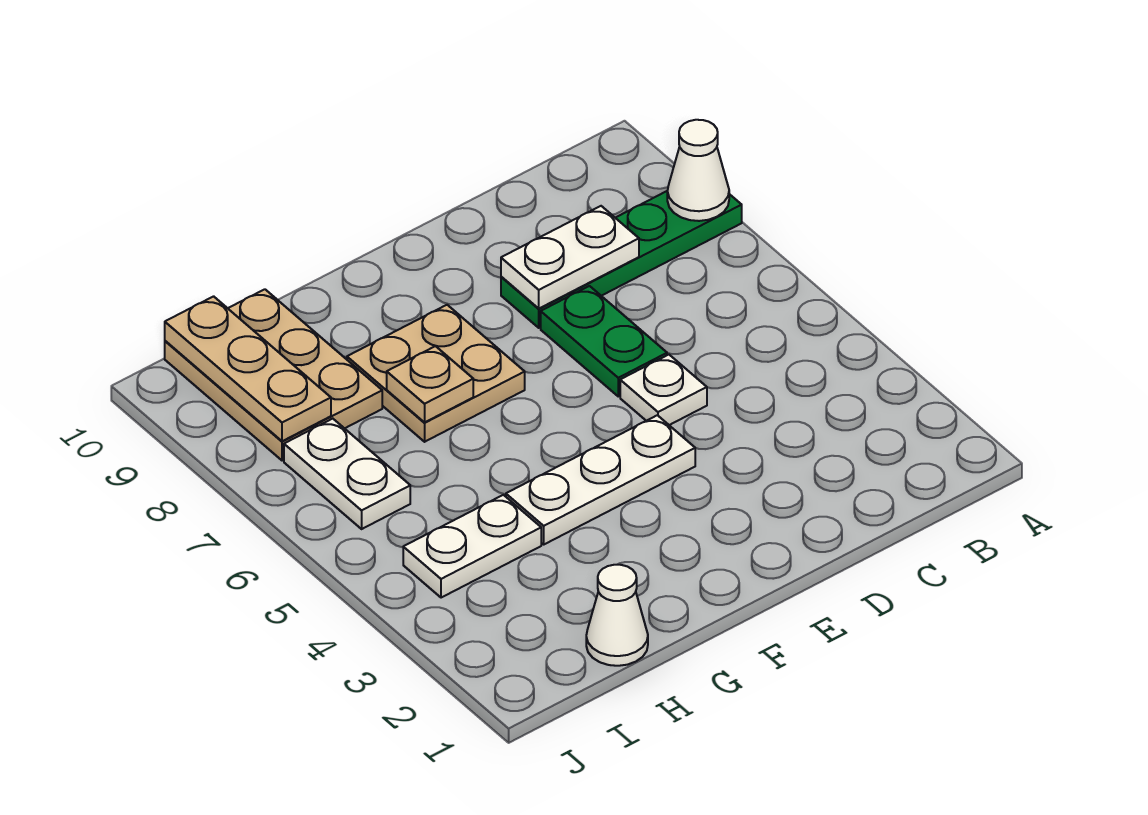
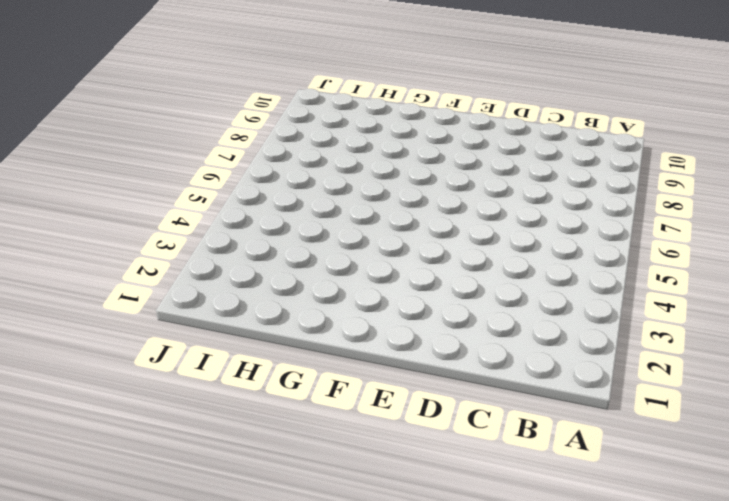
none -> green 1x4 plate [501,191,742,328]
none -> white 1x1 plate [620,355,707,425]
none -> green 1x2 plate [541,286,667,396]

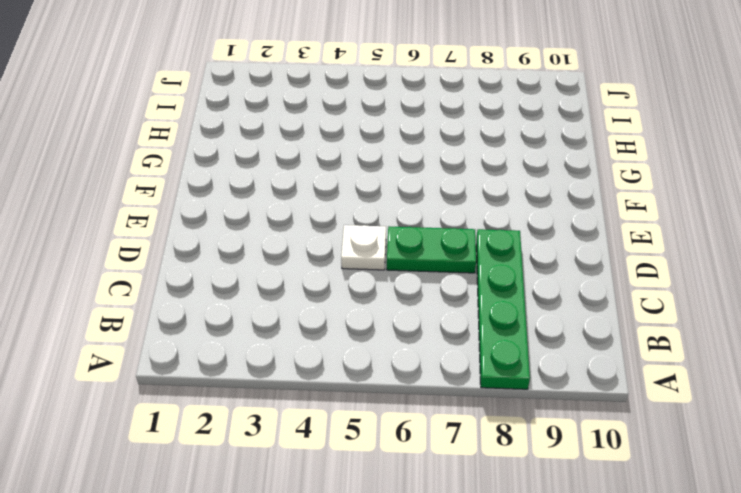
none -> white 1x3 plate [506,415,695,544]
none -> tan 2x2 plate [347,305,525,442]
none -> white 1x1 cone [586,565,648,666]

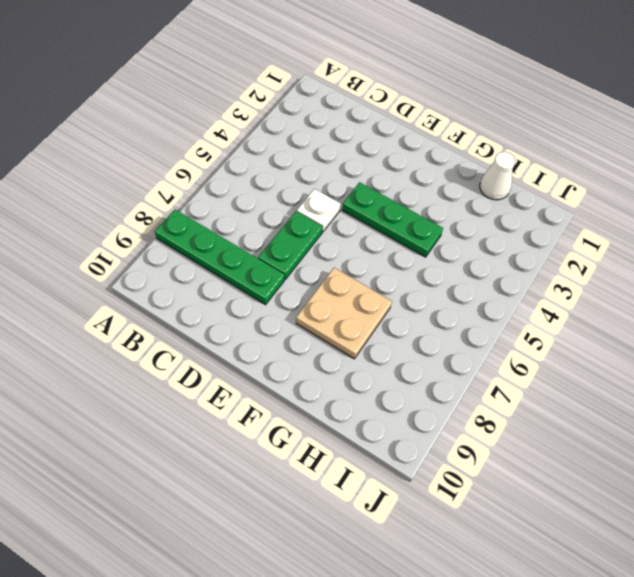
green 1x3 plate [342,182,443,257] -> white 1x3 plate [506,415,695,544]
none -> white 1x2 plate [403,495,541,598]
none -> tan 2x3 plate [165,289,382,461]
none -> white 1x2 plate [284,419,410,529]

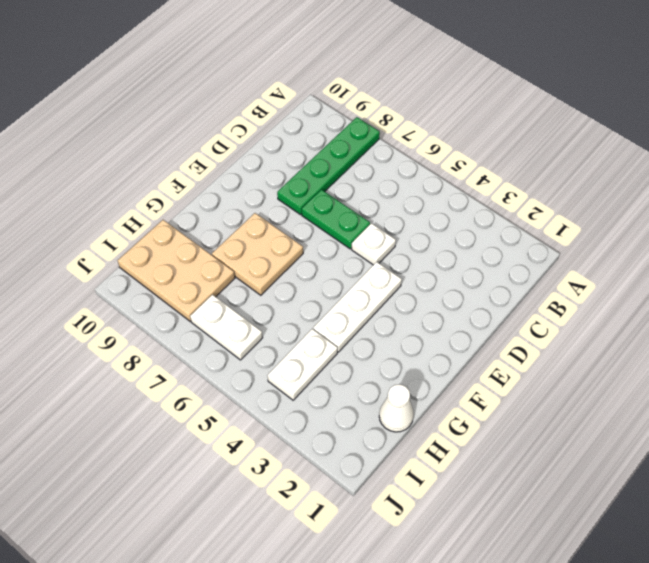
none -> white 1x1 cone [667,120,729,221]
none -> white 1x2 plate [501,206,639,308]
none -> tan 1x1 plate [387,346,473,422]

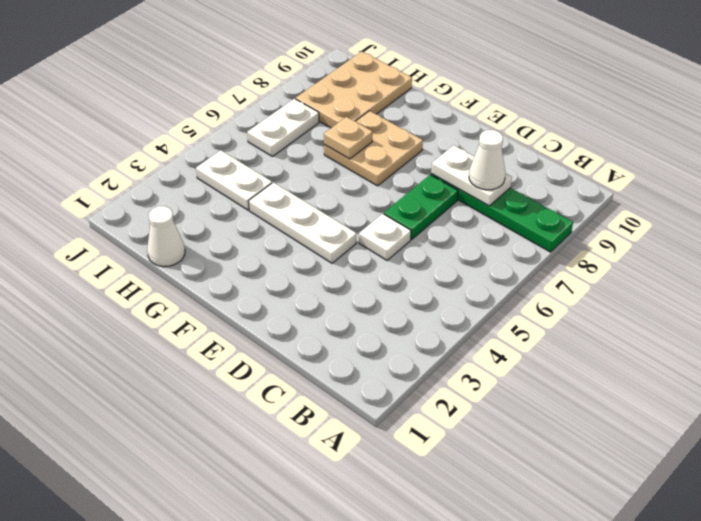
white 1x1 cone [469,130,506,190] -> white 1x1 cone moved to [667,120,729,221]
none -> tan 1x3 plate [165,296,331,441]

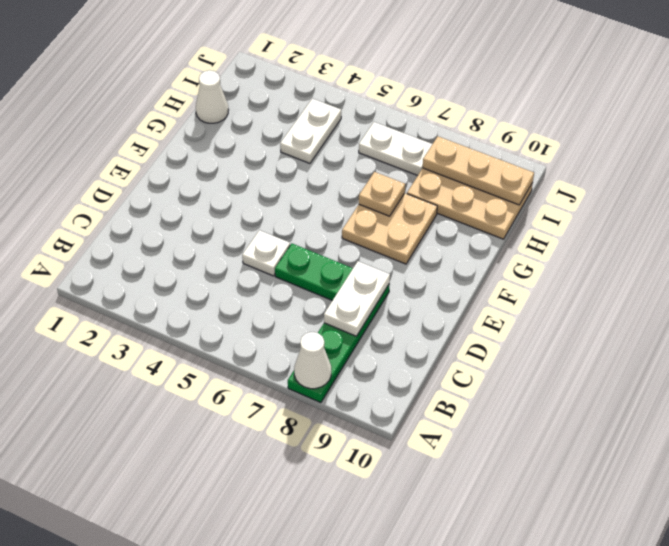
none -> white 1x3 plate [506,415,695,544]

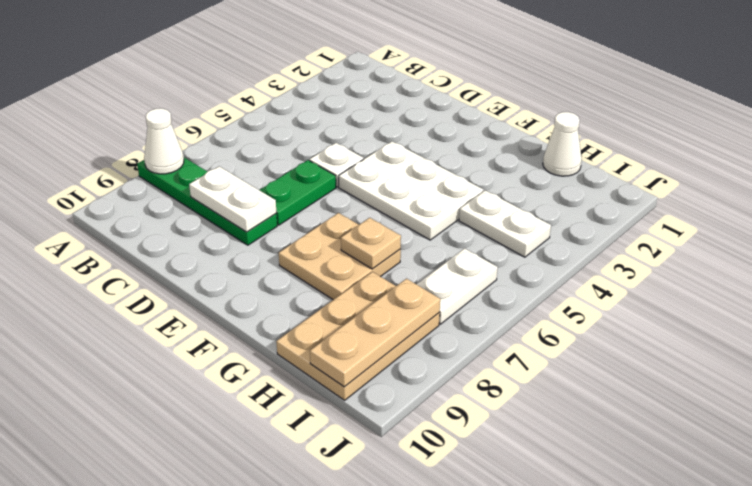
white 2x3 plate [339,141,483,240] -> white 1x3 plate [506,415,695,544]

